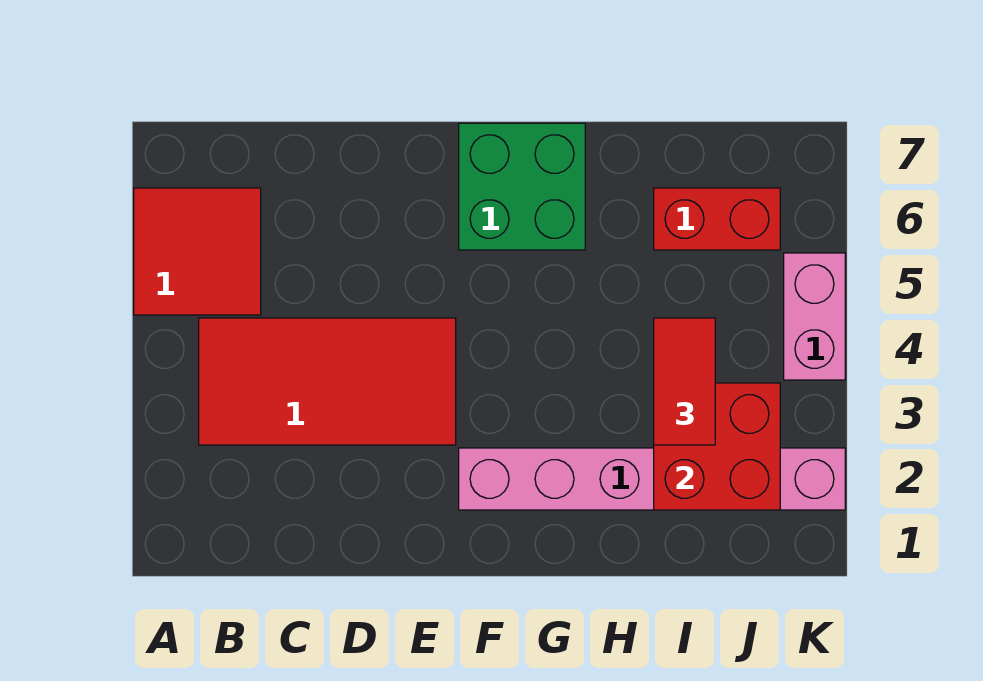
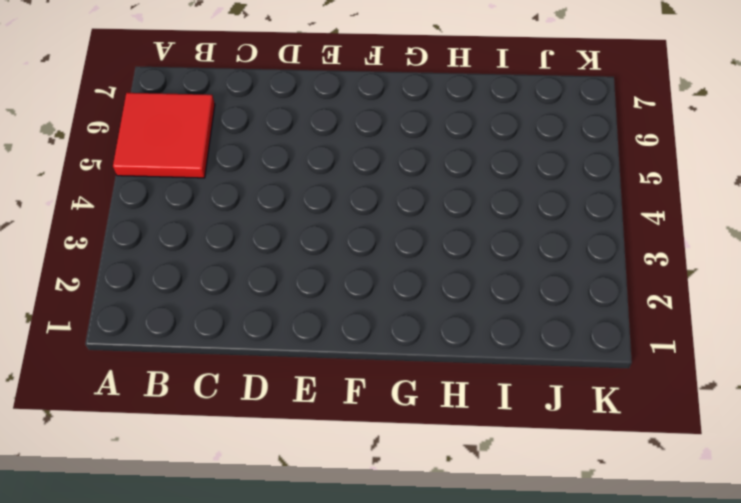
none -> red 2x4 tile [199,318,456,445]
none -> pink 1x6 brick [459,448,845,510]

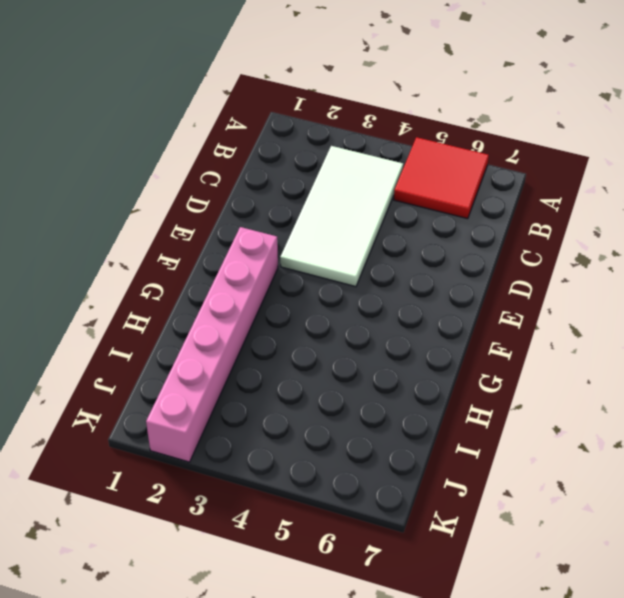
white 2x4 tile [280,146,403,287] -> red 2x4 tile [199,318,456,445]
none -> green 2x2 brick [459,123,585,250]
none -> red 1x2 brick [654,188,780,250]

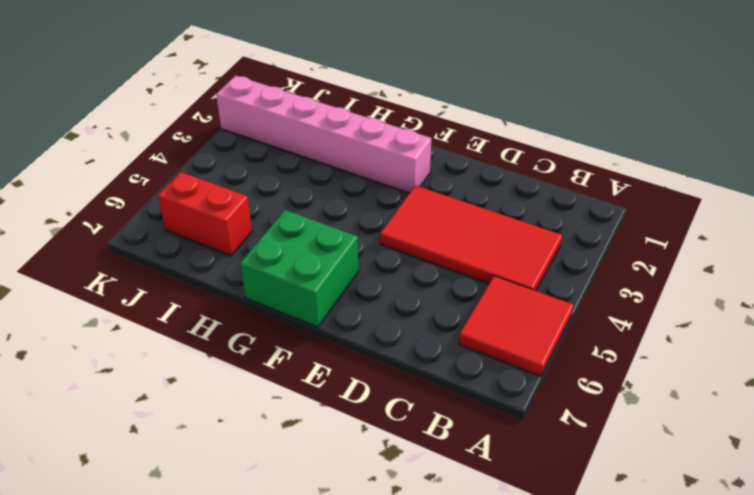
none -> pink 1x2 brick [784,253,845,380]
none -> red 2x2 brick [654,383,780,510]

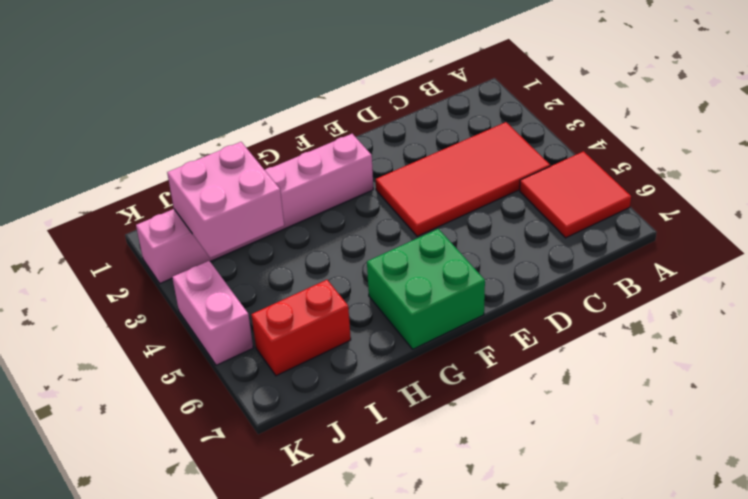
pink 2x2 brick [167,142,284,258] -> red 2x2 brick [654,383,780,510]
none -> red 1x2 tile [654,318,715,445]

